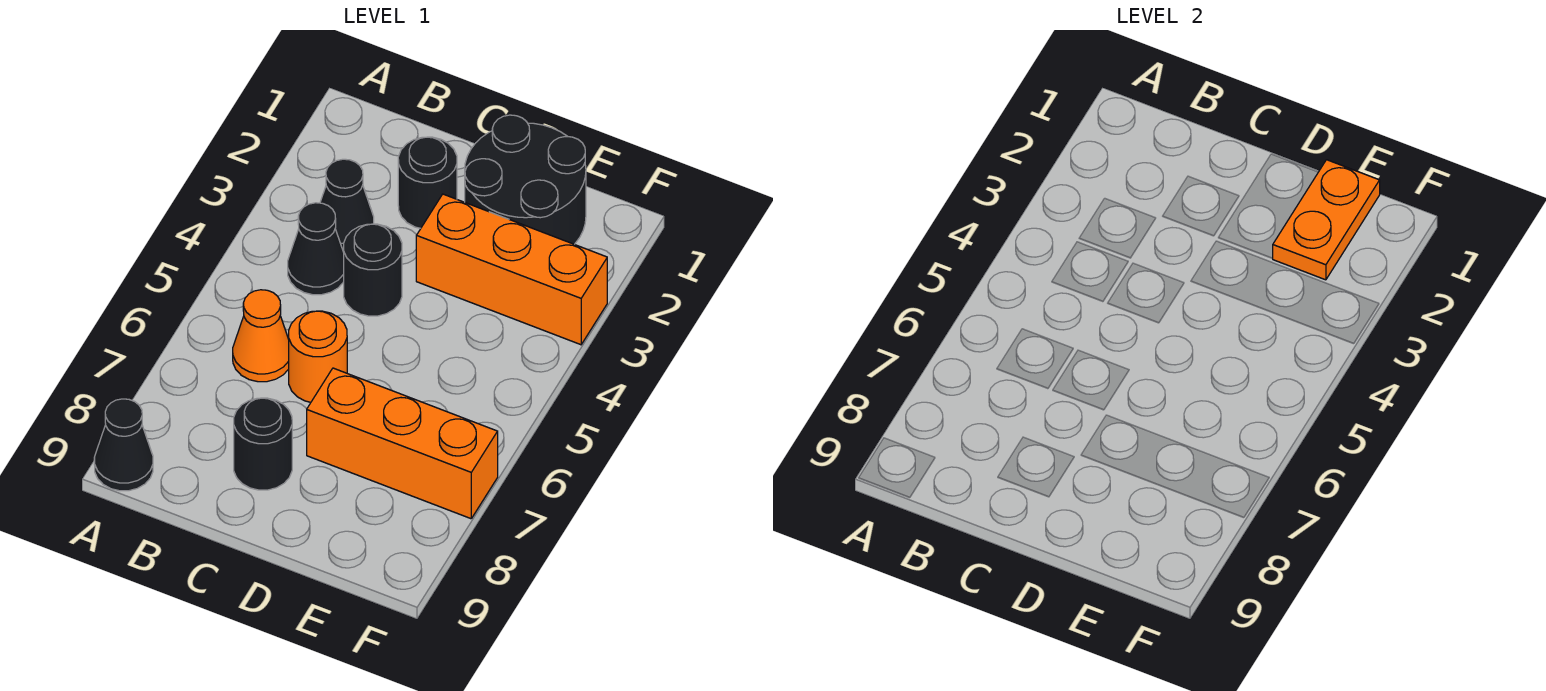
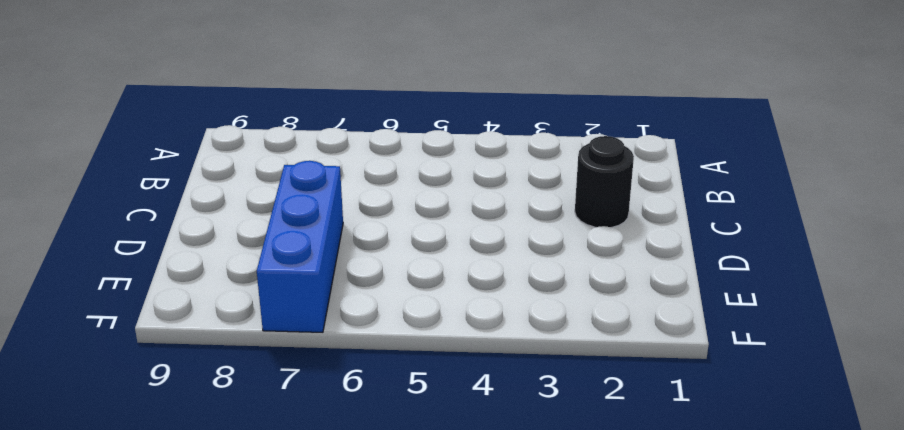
blue 1x3 brick [257,161,343,332] -> orange 1x3 brick [307,368,498,519]
none -> black 1x1 cone [94,399,153,491]
none -> black 1x1 cone [320,159,374,251]
none -> black 1x1 cone [288,203,344,295]

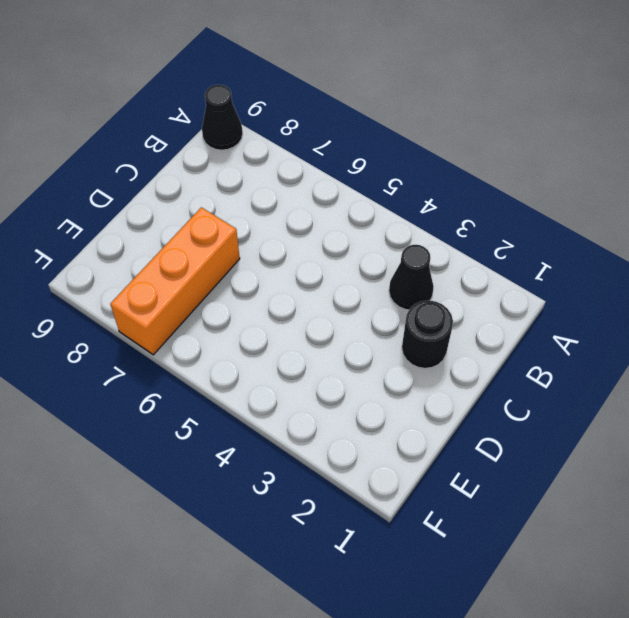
none -> black 1x1 cone [288,203,344,295]
none -> orange 1x1 cone [233,290,289,382]
none -> black 1x1 round brick [344,224,402,316]

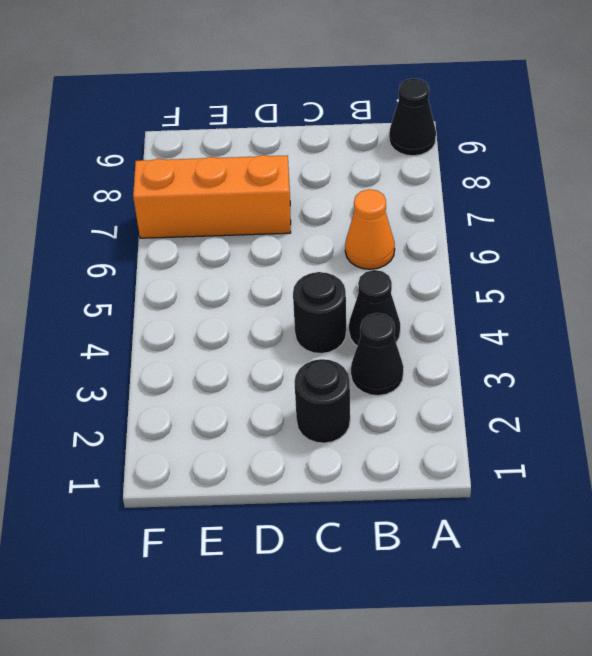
none -> orange 1x1 round brick [289,311,347,402]
none -> black 1x1 round brick [234,398,292,490]
none -> black 2x2 round brick [465,115,586,244]

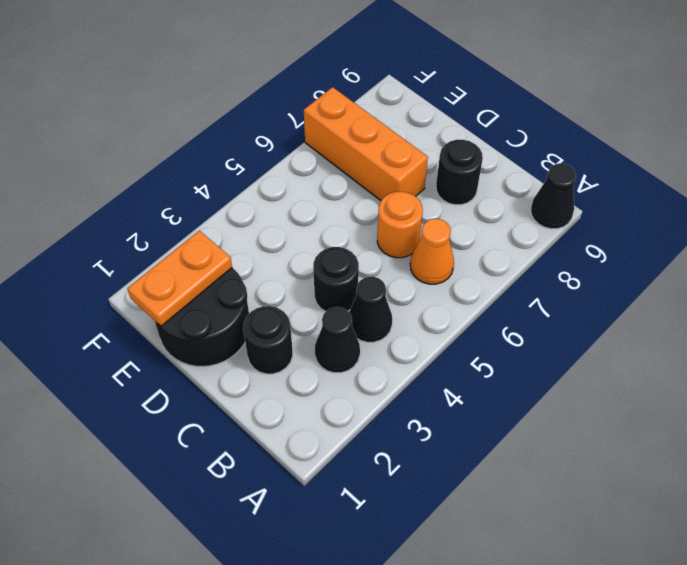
none -> orange 1x3 brick [416,194,607,345]

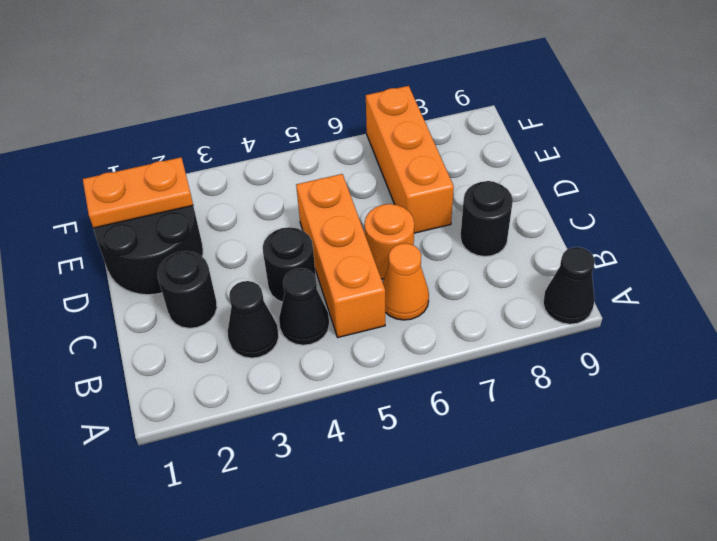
orange 1x3 brick [296,174,385,337] -> orange 1x3 brick moved to [416,194,607,345]

